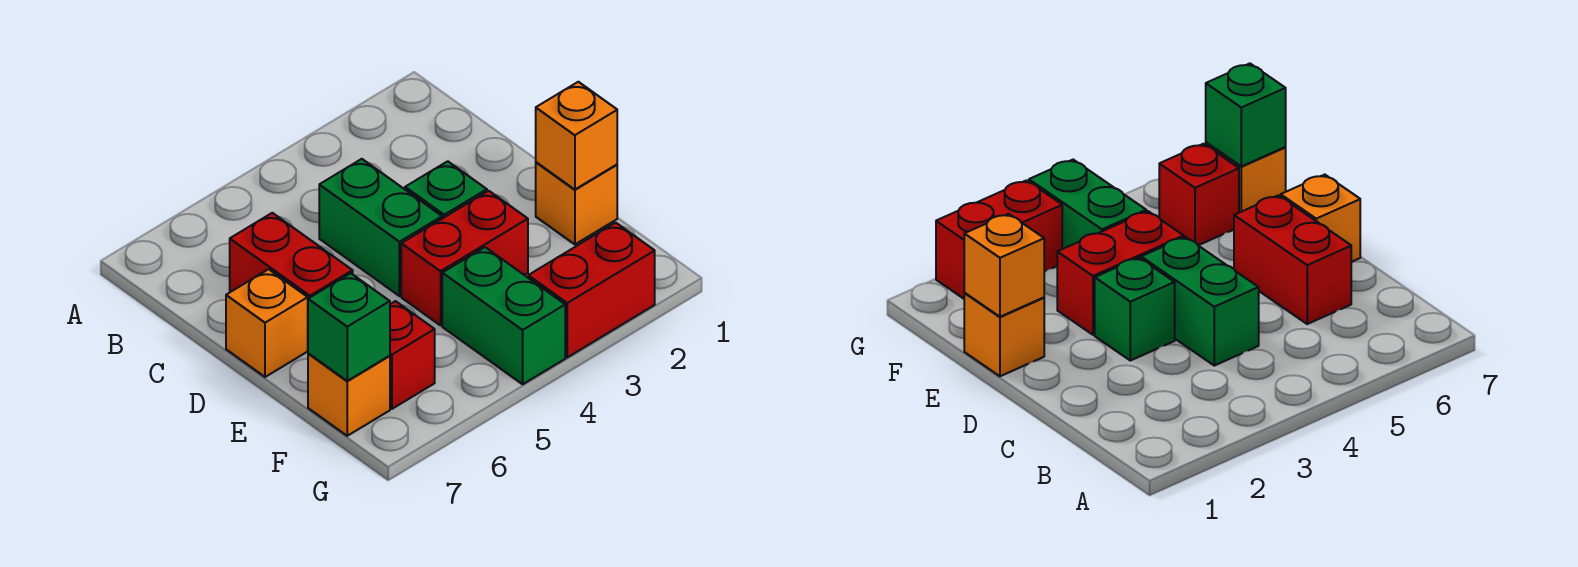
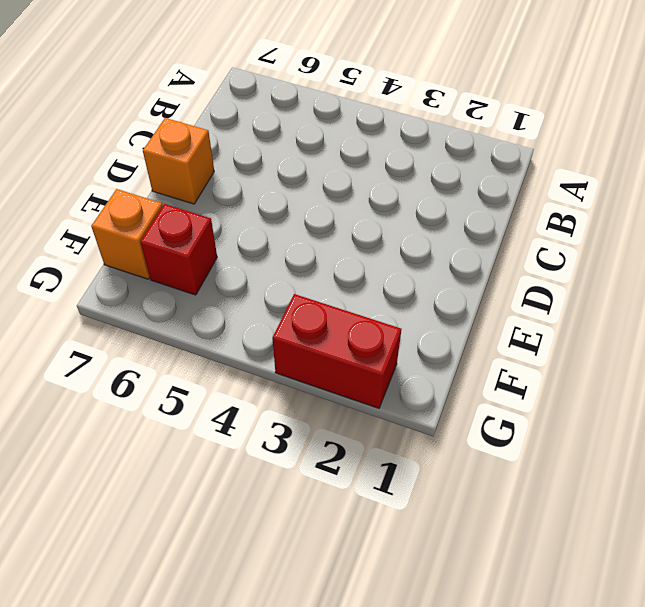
none -> green 1x2 brick [319,159,442,296]
none -> red 1x2 brick [230,213,353,299]
none -> green 1x1 brick [405,161,487,219]

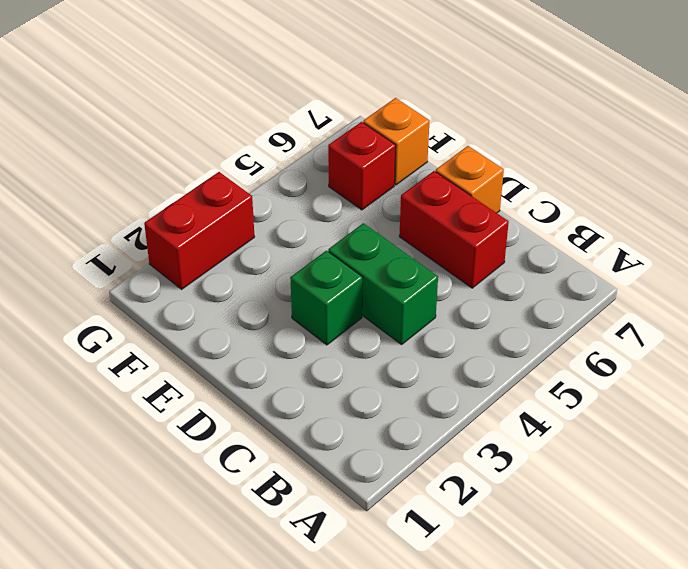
none -> orange 1x1 brick [536,162,617,244]
none -> red 1x2 brick [401,191,528,325]
none -> green 1x2 brick [442,247,565,384]

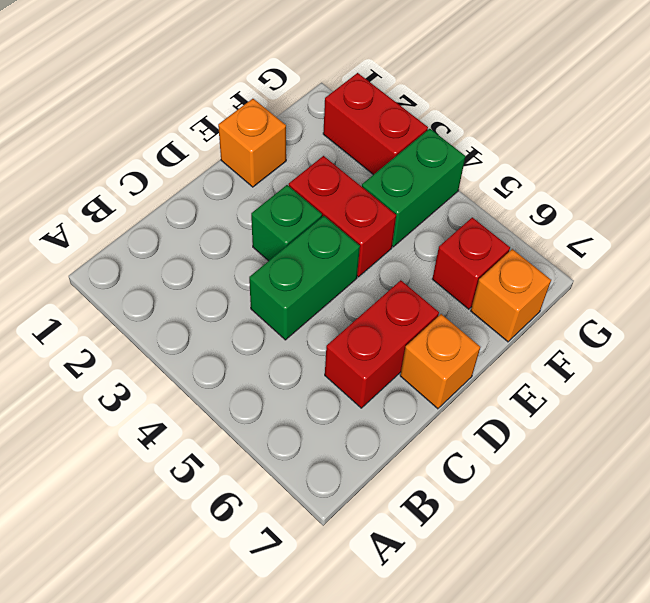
none -> orange 1x1 brick [536,82,617,190]
none -> green 1x1 brick [308,273,390,381]

